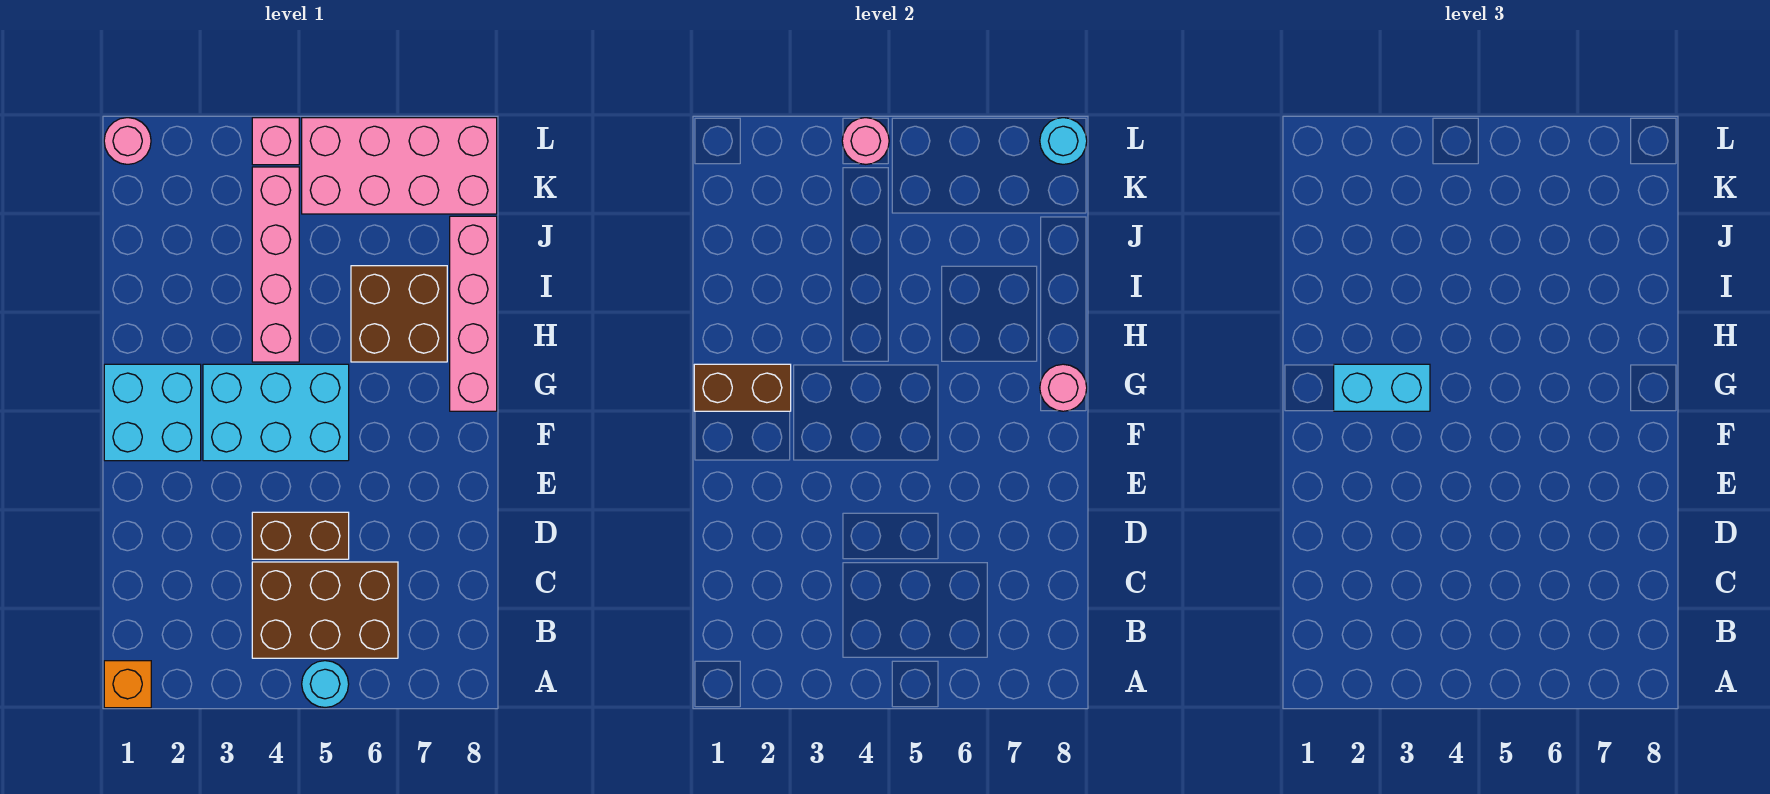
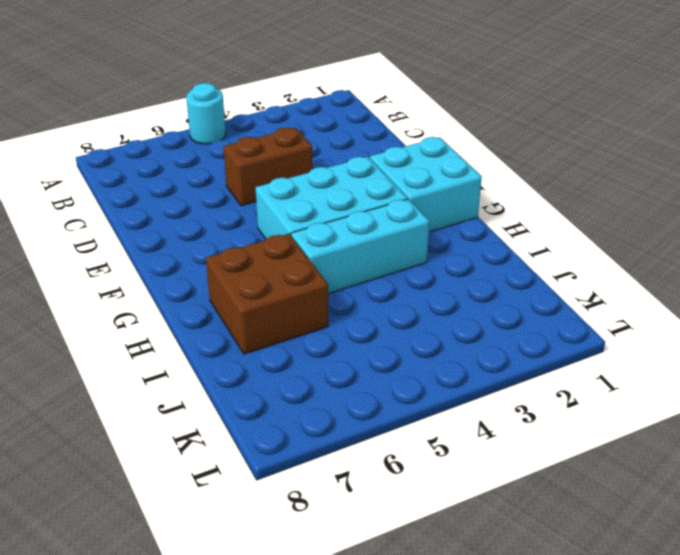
cyan 1x3 brick [291,199,429,294] -> pink 1x4 brick [252,167,299,362]
none -> orange 1x1 brick [104,661,151,708]
none -> brown 2x3 brick [252,562,398,658]
none -> pink 1x4 brick [450,216,497,411]

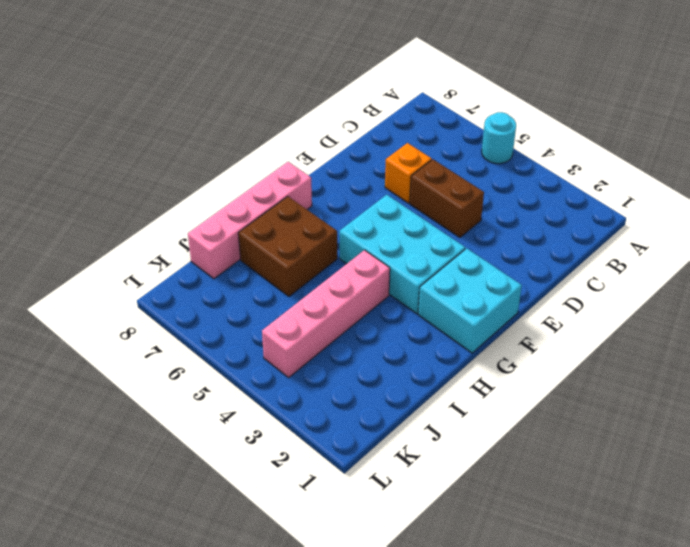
orange 1x1 brick [385,143,432,203] -> orange 1x1 brick moved to [104,661,151,708]
none -> brown 2x3 brick [252,562,398,658]
none -> pink 2x4 brick [302,118,497,214]
none -> pink 1x1 round brick [104,118,151,164]

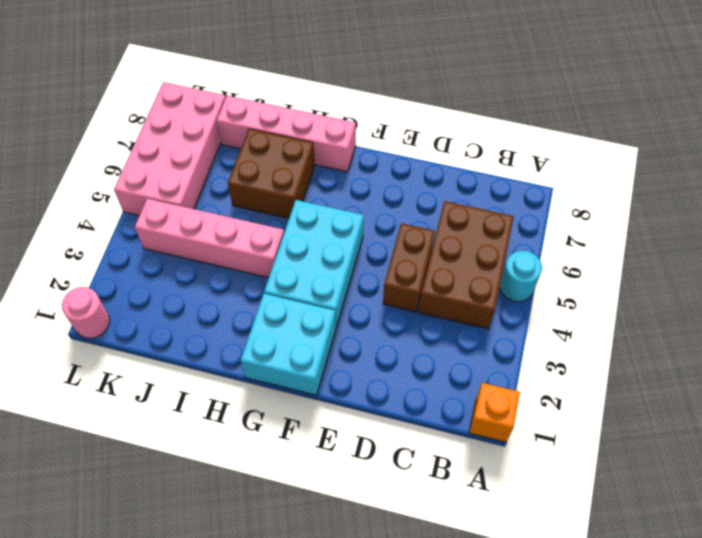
none -> pink 1x1 brick [252,118,299,165]
none -> brown 1x2 brick [694,364,791,411]
none -> pink 1x1 round brick [1040,364,1087,411]

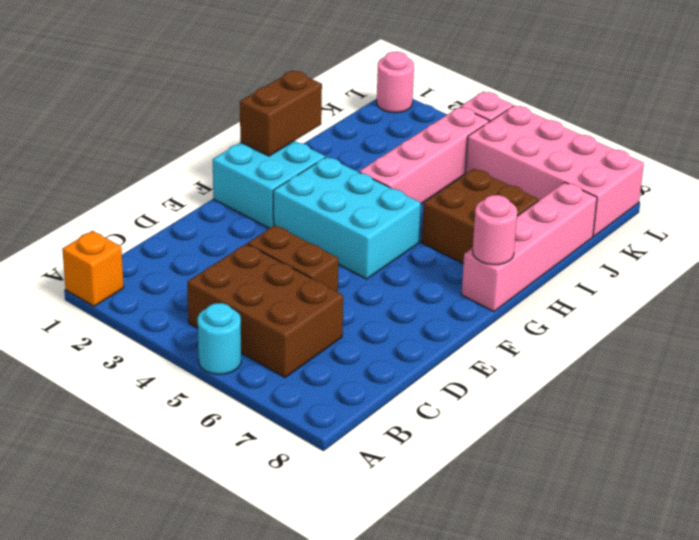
brown 1x2 brick [240,71,322,156] -> brown 1x2 brick turned to [694,364,791,411]
none -> pink 1x1 round brick [842,118,889,164]
none -> cyan 1x1 round brick [1040,118,1087,164]
none -> cyan 1x2 brick [1334,364,1430,411]

